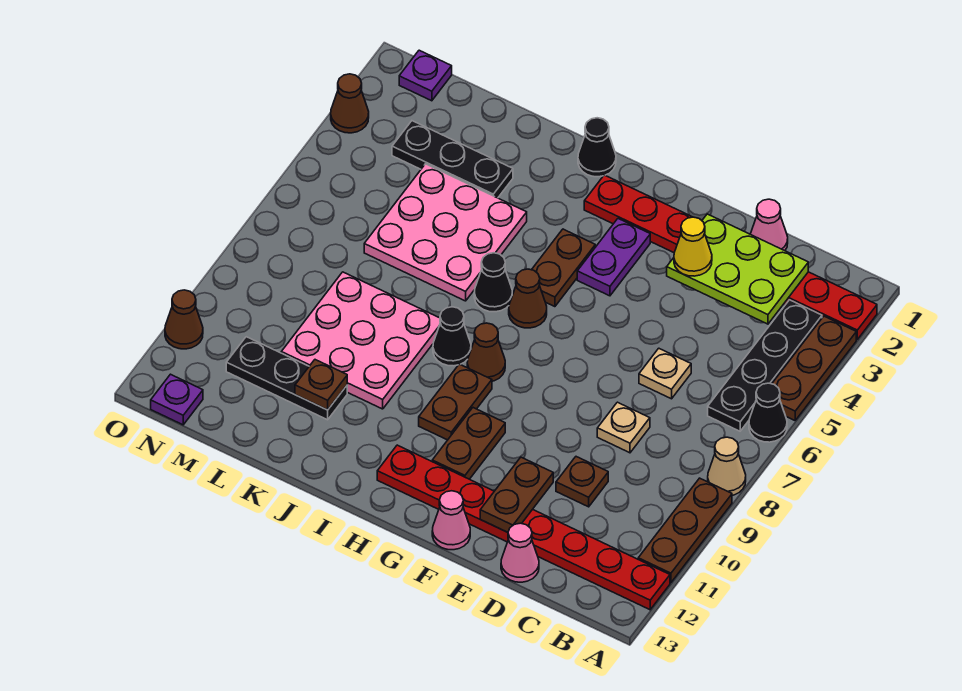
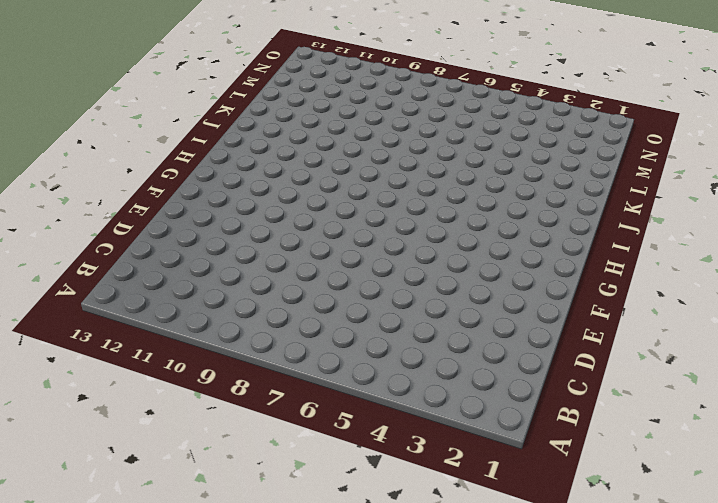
none -> red 1x8 plate [584,175,877,339]
none -> brown 1x3 plate [772,316,856,420]
none -> black 1x1 cone [749,383,787,442]
none -> tan 1x1 cone [708,437,746,495]

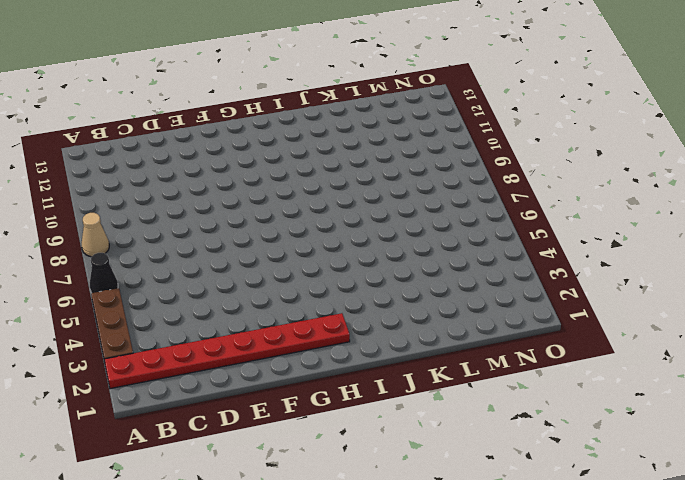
none -> brown 1x3 plate [638,478,732,583]
none -> red 1x8 plate [377,445,670,610]
none -> black 1x4 plate [708,300,822,431]
none -> pink 1x1 cone [751,199,788,251]

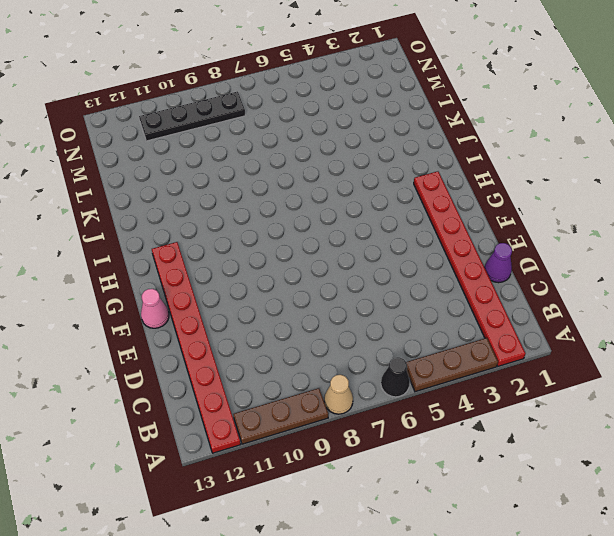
purple 1x1 cone [484,243,512,283] -> pink 1x1 cone [751,199,788,251]
black 1x4 plate [139,91,245,141] -> black 1x4 plate moved to [708,300,822,431]
none -> tan 1x1 plate [639,348,691,399]
none -> tan 1x1 plate [597,402,650,453]
none -> brown 1x1 plate [556,457,608,507]
none -> pink 1x1 cone [501,523,539,582]

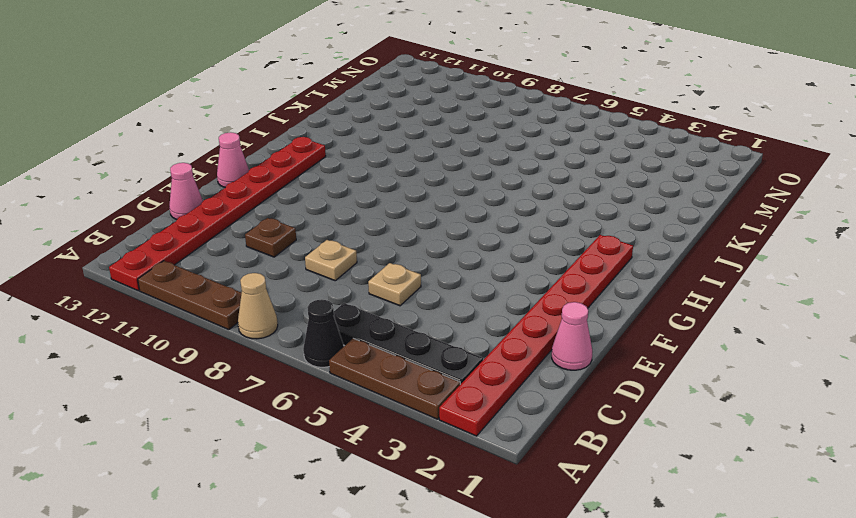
none -> purple 1x2 plate [577,219,650,296]
none -> brown 1x2 plate [432,408,505,479]
none -> brown 1x2 plate [532,229,595,307]
none -> brown 1x1 cone [509,269,547,328]

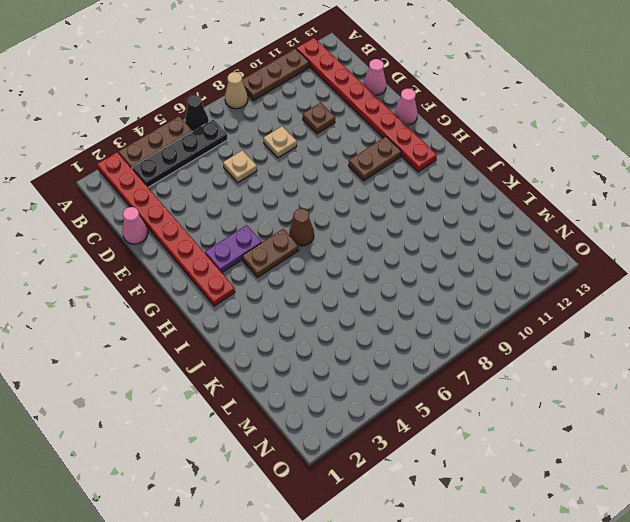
none -> brown 1x1 cone [467,323,505,381]
none -> brown 1x2 plate [419,364,492,440]
none -> black 1x1 cone [578,118,616,177]
none -> black 1x1 cone [474,253,512,312]

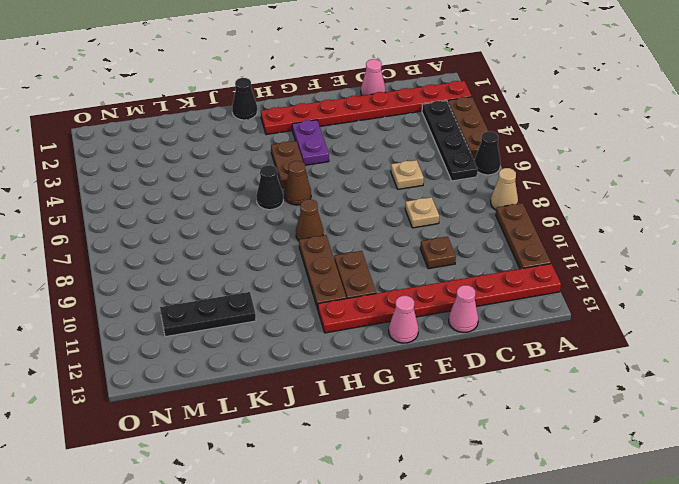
brown 1x3 plate [299,235,346,309] -> brown 1x2 plate [419,364,492,440]
none -> black 1x1 cone [433,307,471,366]
none -> pink 3x3 plate [364,164,527,301]
none -> pink 3x3 plate [281,272,440,409]
none -> black 1x3 plate [392,121,513,198]

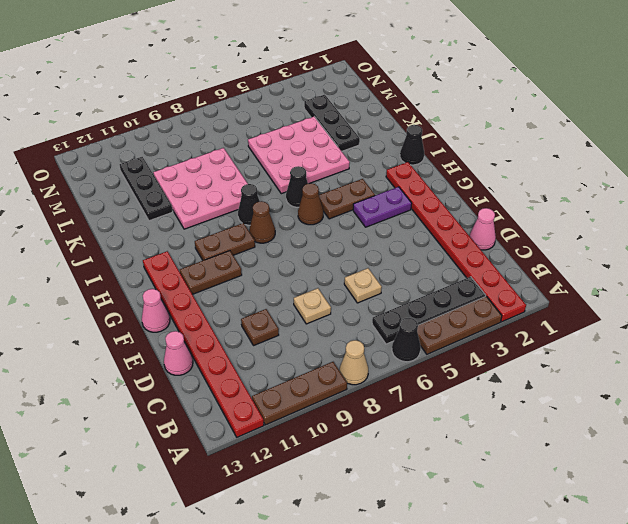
none -> purple 1x1 plate [399,50,452,101]
none -> purple 1x1 plate [151,374,203,425]
none -> brown 1x1 cone [331,74,369,133]
none -> brown 1x1 cone [165,290,203,349]

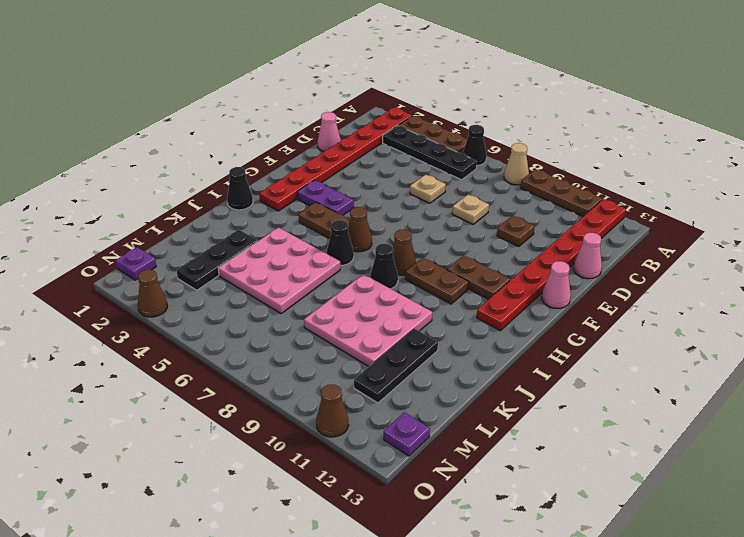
none -> lime 2x3 plate [667,214,808,324]
none -> brown 1x2 plate [480,457,553,532]
none -> brown 1x1 plate [295,360,347,410]
none -> yellow 1x1 cone [674,217,712,276]

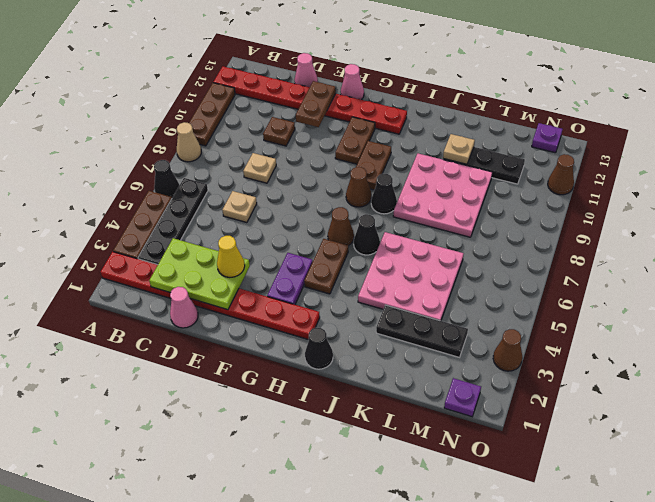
tan 1x1 plate [443,134,475,164] -> brown 1x1 plate [295,360,347,410]

